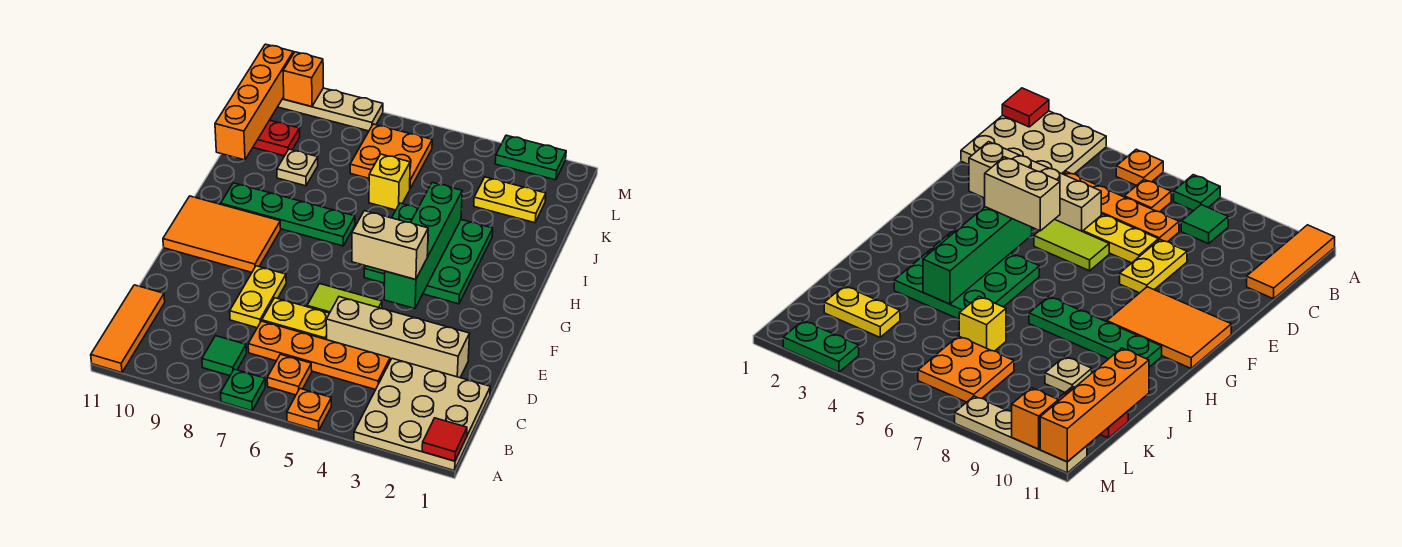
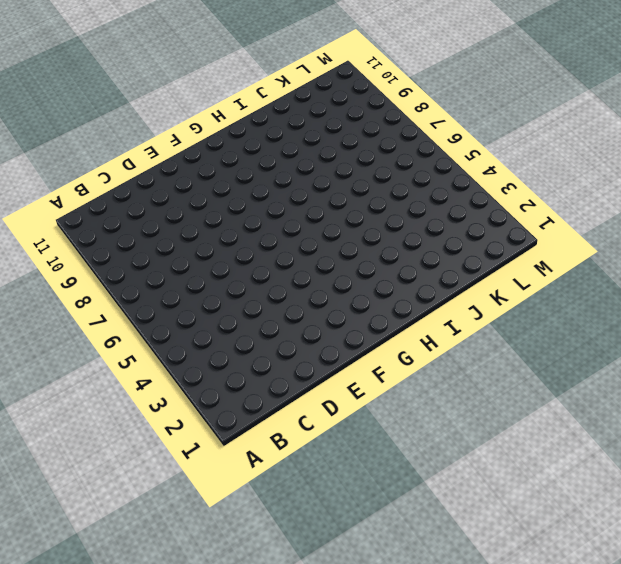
none -> tan 3x3 plate [354,358,490,471]
none -> orange 1x1 plate [287,389,331,431]
none -> green 1x1 plate [221,369,265,411]

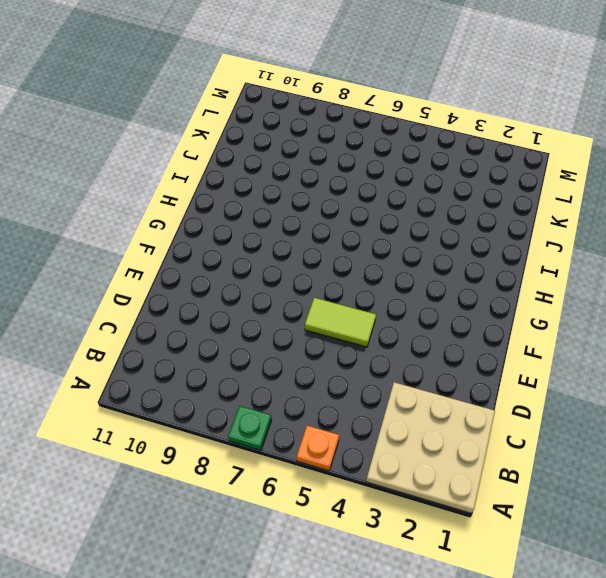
none -> orange 1x3 tile [91,285,165,373]
none -> orange 1x1 plate [267,354,312,395]
none -> green 1x1 tile [202,336,246,376]

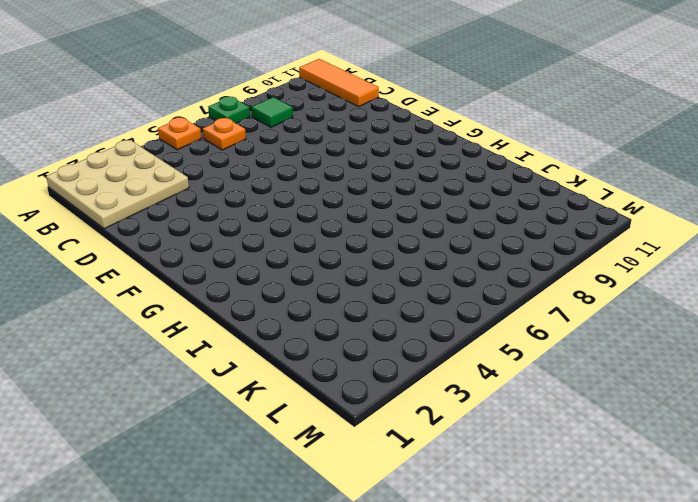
none -> orange 1x4 plate [248,321,390,390]
none -> tan 1x4 brick [326,297,470,378]
none -> yellow 1x2 plate [262,298,329,340]

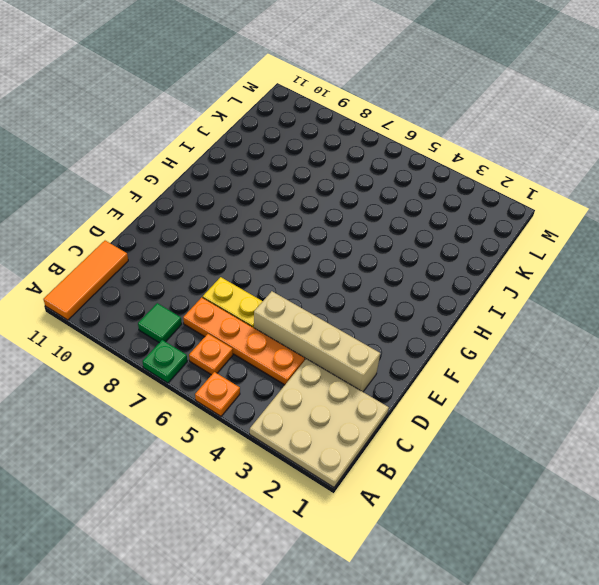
none -> yellow 1x2 plate [230,266,286,328]
none -> lime 1x2 tile [307,284,382,313]
none -> orange 2x3 tile [163,196,281,272]

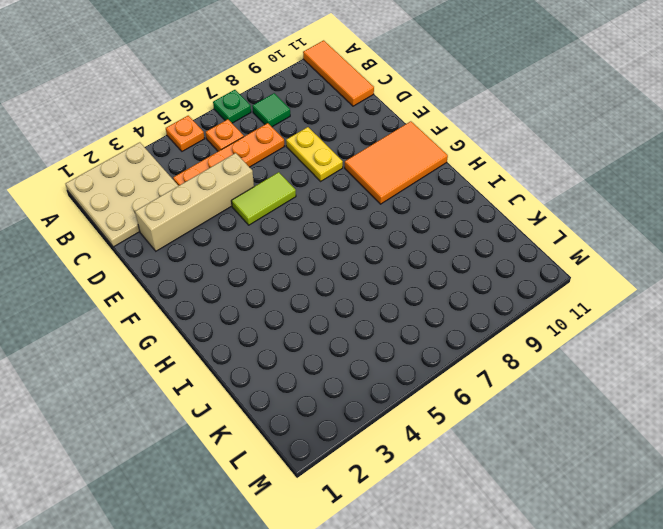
none -> yellow 1x2 plate [262,298,329,340]
none -> green 3x3 plate [364,203,493,304]
none -> green 1x4 plate [221,183,355,246]

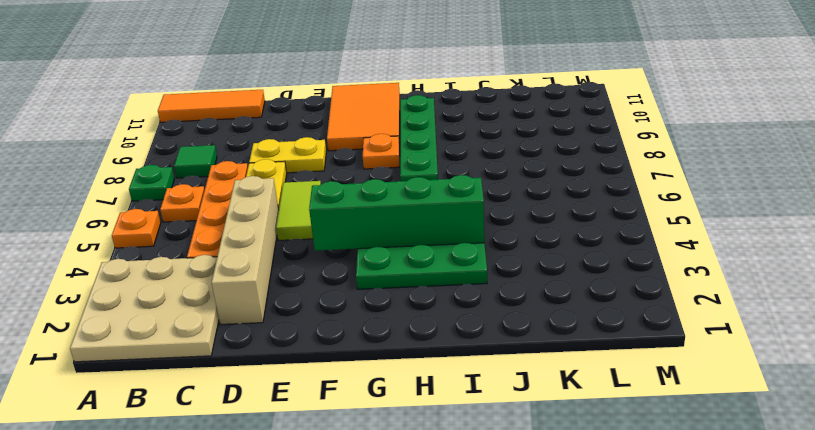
orange 1x1 plate [363,134,400,169] -> none
none -> yellow 1x1 brick [369,154,410,210]
none -> tan 1x1 plate [277,149,318,186]
none -> yellow 1x2 plate [474,177,546,223]

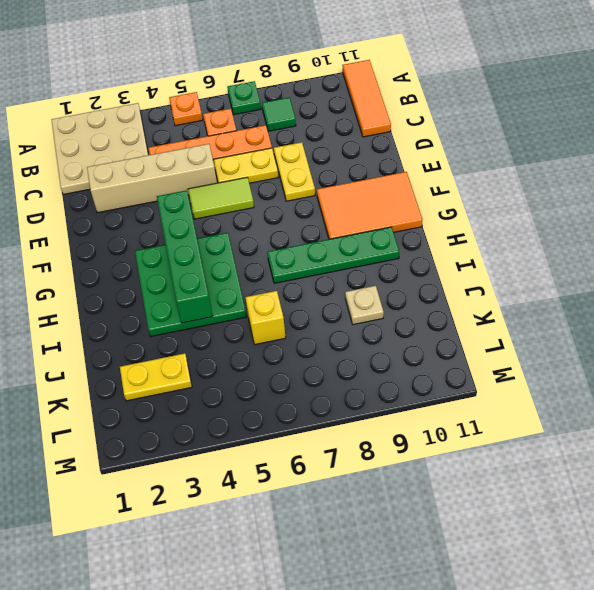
none -> orange 2x2 plate [350,124,432,189]
none -> red 1x2 plate [253,120,300,156]
none -> green 1x2 plate [495,135,566,180]

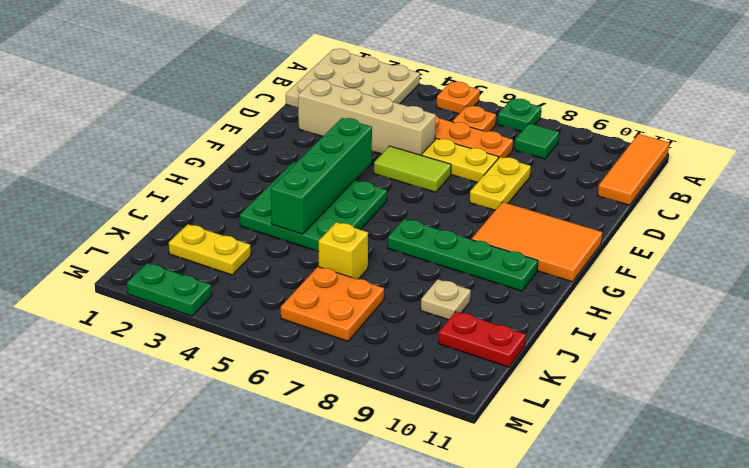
none -> tan 1x4 plate [278,88,383,131]
none -> red 1x1 tile [422,418,467,461]
none -> orange 1x4 brick [215,44,293,160]

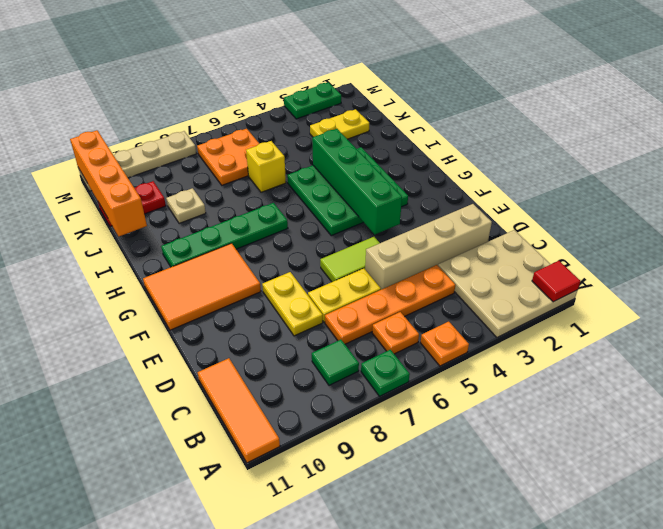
none -> orange 1x1 brick [283,52,323,107]
none -> tan 1x2 brick [352,211,428,280]

